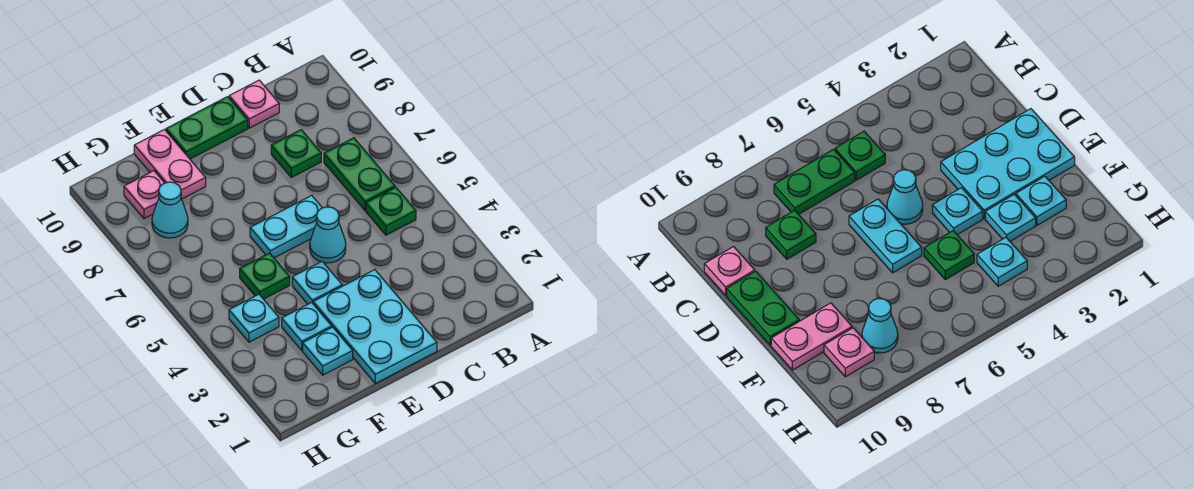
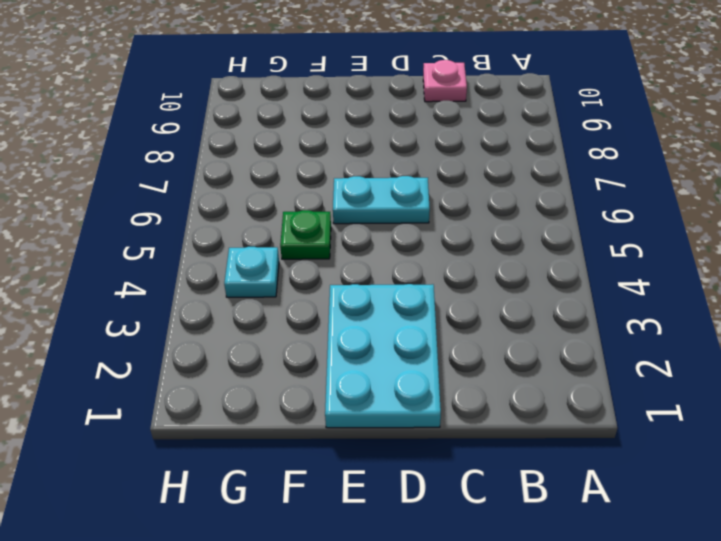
none -> green 1x1 plate [366,187,416,235]
none -> green 1x2 plate [324,138,395,210]
none -> green 1x1 plate [271,130,321,177]

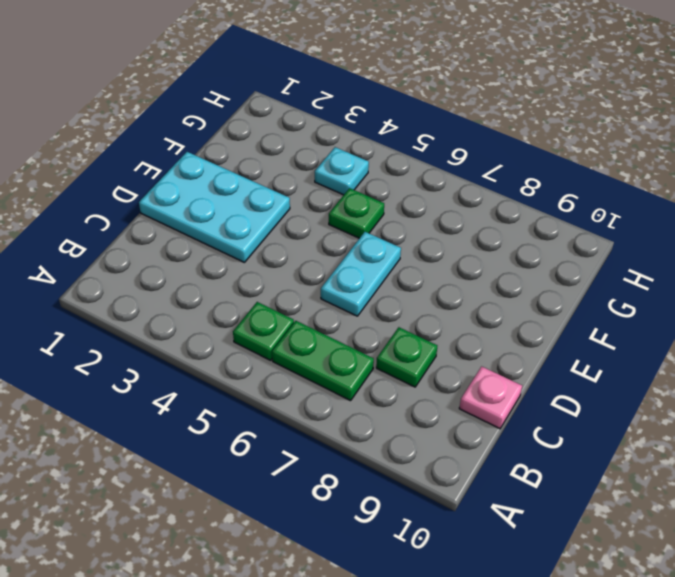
none -> cyan 1x1 cone [310,207,346,263]
none -> green 1x2 plate [166,97,248,159]
none -> cyan 1x1 plate [292,262,342,304]

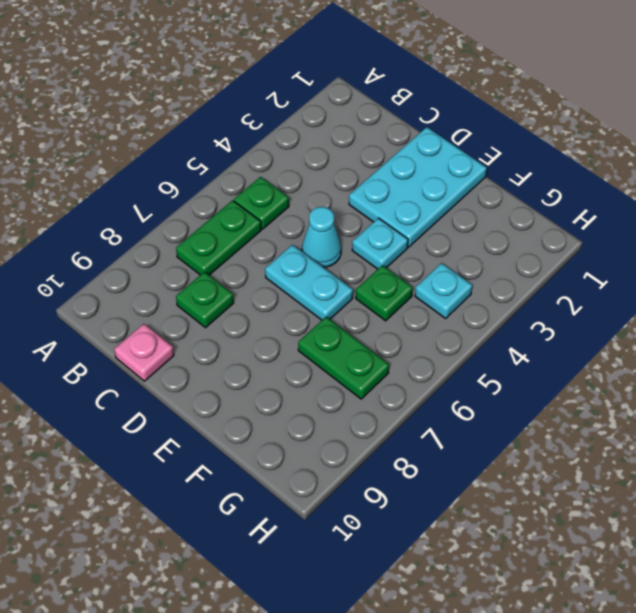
green 1x2 plate [298,317,389,399] -> green 1x2 plate moved to [166,97,248,159]
none -> cyan 1x1 plate [303,327,353,375]
none -> cyan 1x1 plate [282,303,332,350]
none -> pink 1x2 plate [134,130,206,199]

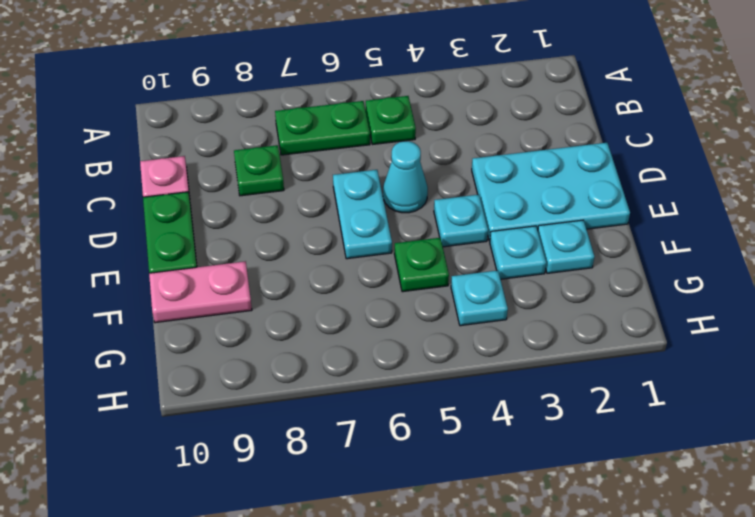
none -> cyan 1x1 cone [152,182,188,238]
none -> pink 1x1 plate [124,171,164,219]

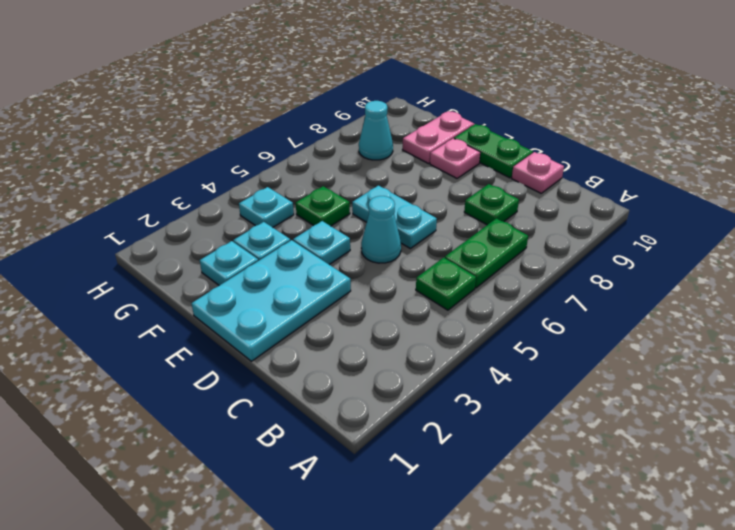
pink 1x1 plate [430,139,480,178] -> pink 1x1 plate moved to [124,171,164,219]

